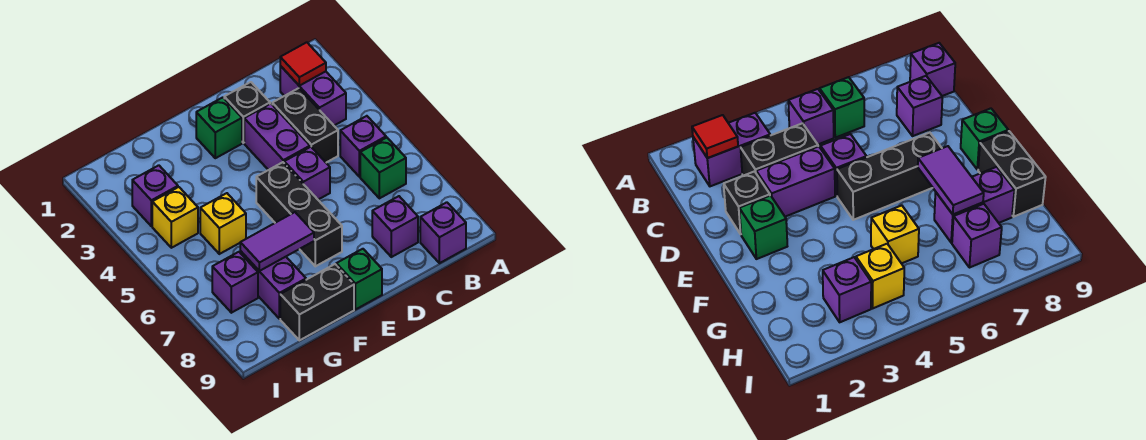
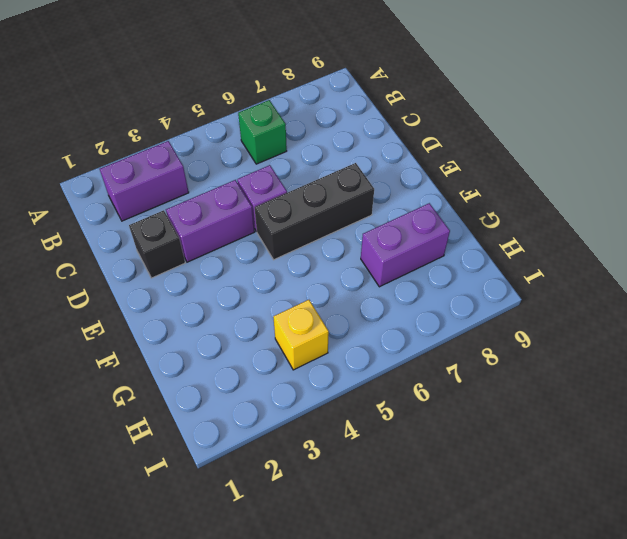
none -> purple 1x1 brick [340,116,386,177]
none -> purple 1x1 brick [420,202,466,263]
none -> black 1x2 brick [272,88,338,163]

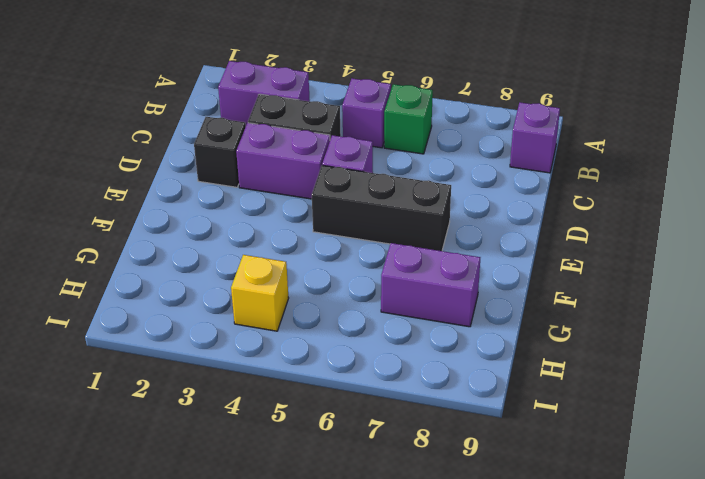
none -> purple 1x1 brick [372,196,418,257]
none -> green 1x1 brick [196,97,242,158]
none -> green 1x1 brick [336,249,382,310]

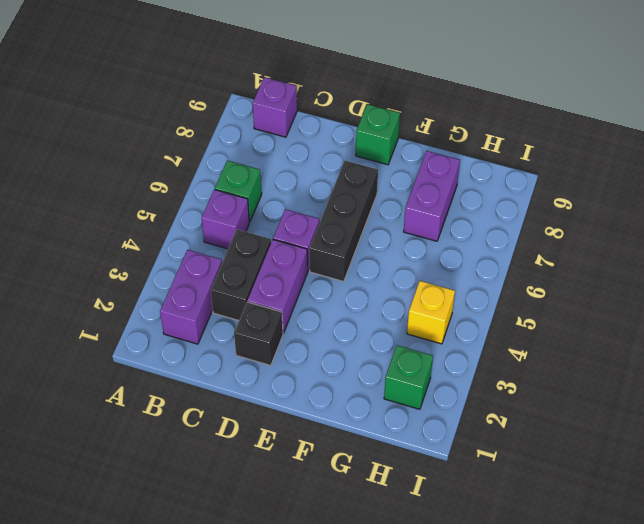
green 1x1 brick [384,345,433,409] -> green 1x1 brick moved to [196,97,242,158]
none -> purple 1x1 brick [372,196,418,257]
none -> black 1x2 brick [280,264,354,340]
none -> yellow 1x1 brick [200,193,246,254]

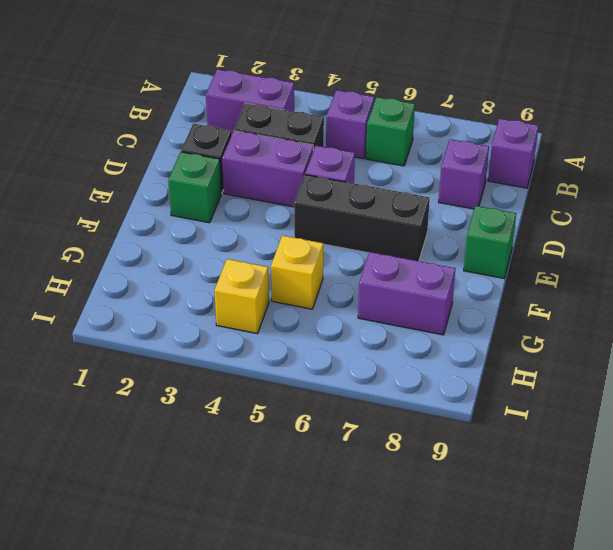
none -> black 1x2 brick [280,264,354,340]
none -> purple 1x1 brick [132,165,178,226]
none -> purple 1x1 brick [212,252,258,313]

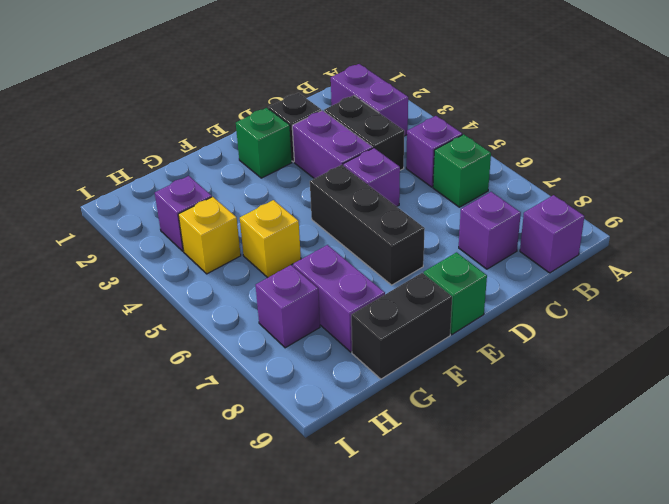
none -> red 1x1 tile [280,42,326,86]
none -> purple 1x2 tile [240,212,314,271]

